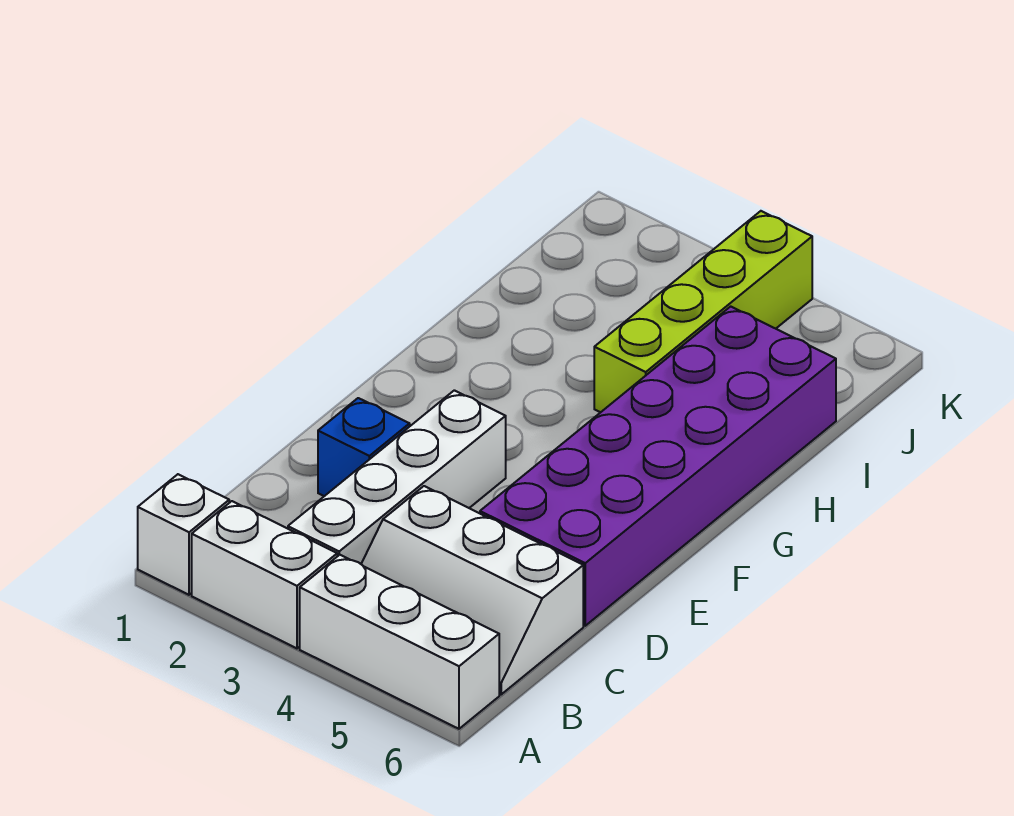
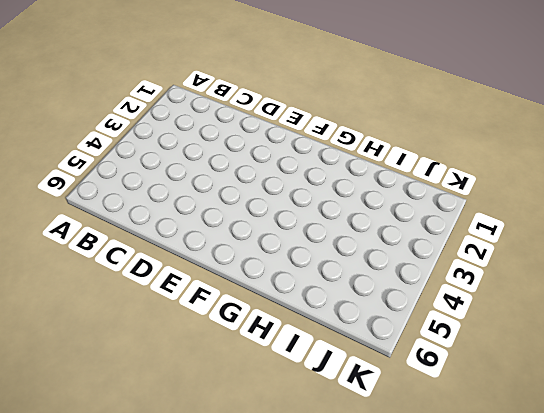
none -> white 1x1 brick [138,474,229,595]
none -> white 1x2 brick [192,501,337,648]

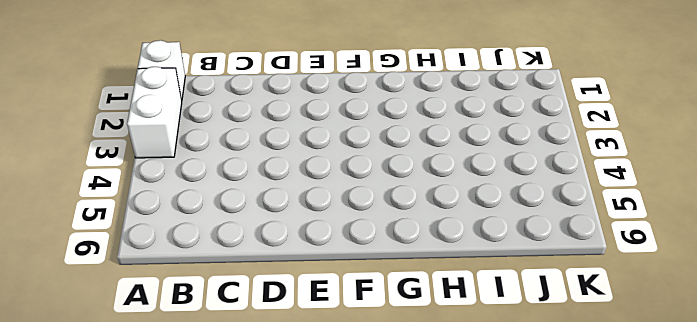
none -> white 1x3 brick [300,555,499,729]
none -> white 1x4 brick [288,390,506,564]

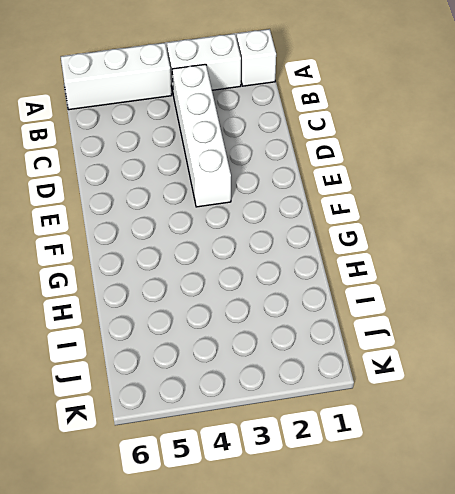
none -> white 2x3 slope [361,486,583,694]
none -> blue 1x1 brick [318,398,410,496]

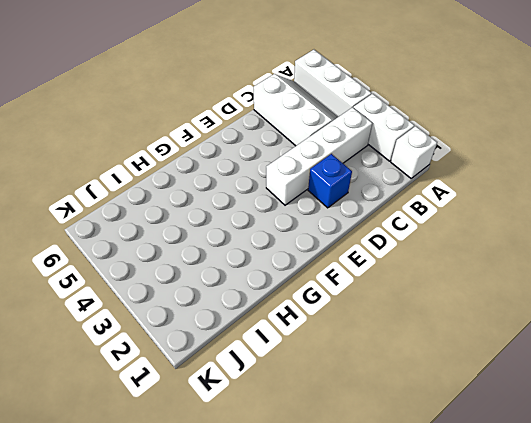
none -> purple 2x6 brick [480,306,836,626]
none -> lime 1x4 brick [594,211,812,412]

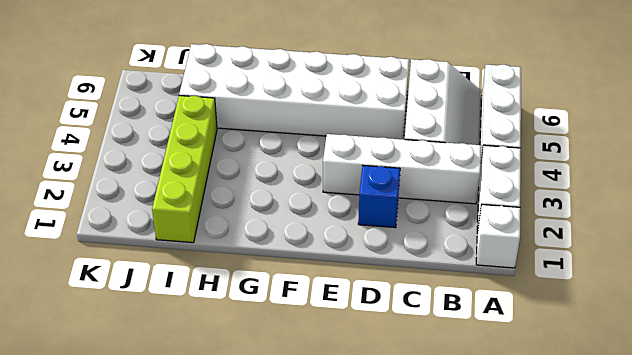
white 2x6 brick [179,44,409,139] -> purple 2x6 brick [480,306,836,626]
lime 1x4 brick [152,96,217,243] -> lime 1x4 brick turned to [594,211,812,412]

